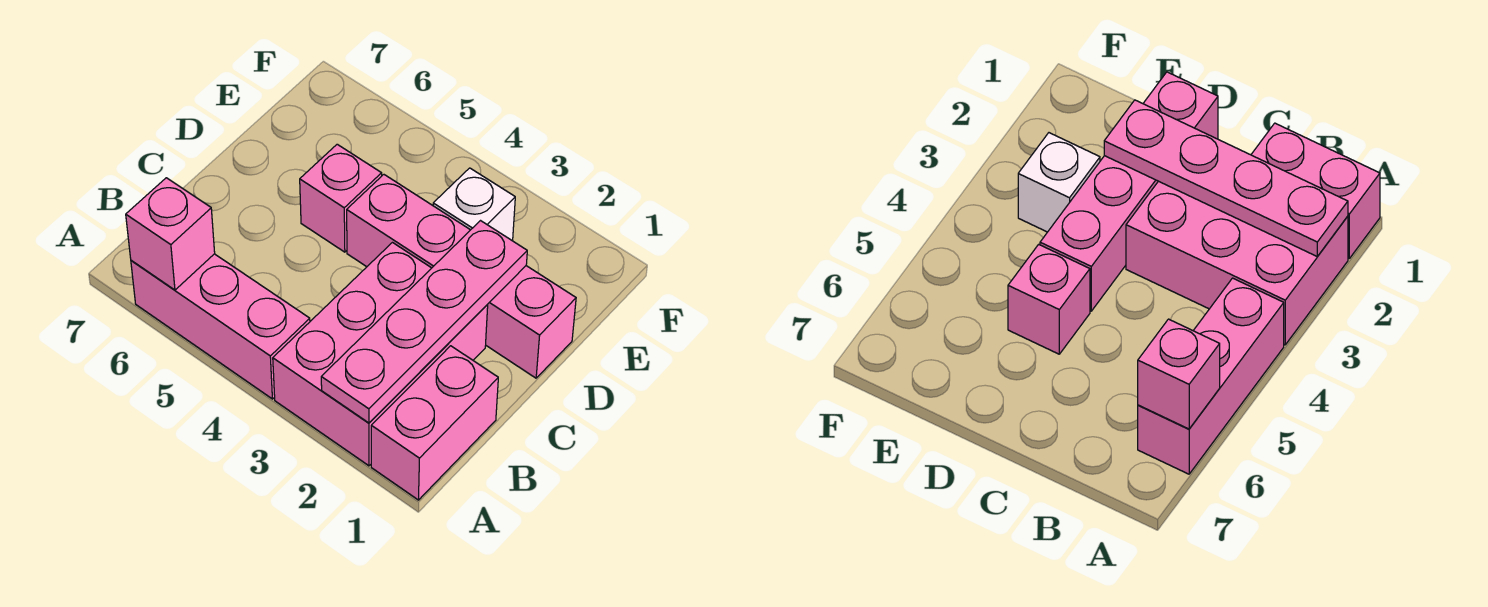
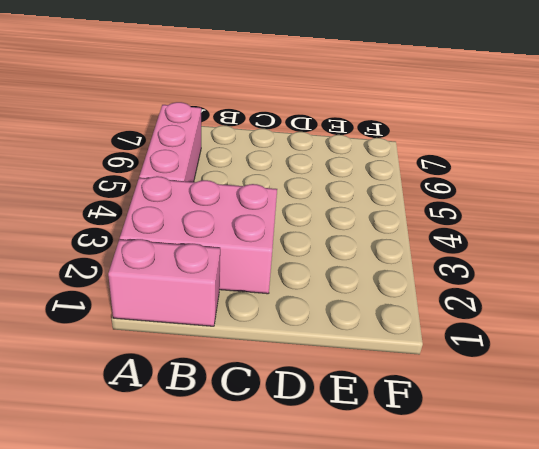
none -> pink 1x4 brick [347,175,576,378]
none -> pink 1x1 brick [300,144,382,252]

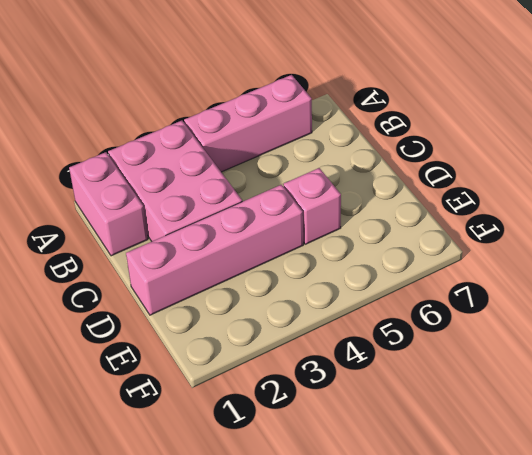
none -> white 1x1 brick [433,168,515,241]
none -> pink 1x4 plate [321,221,527,423]

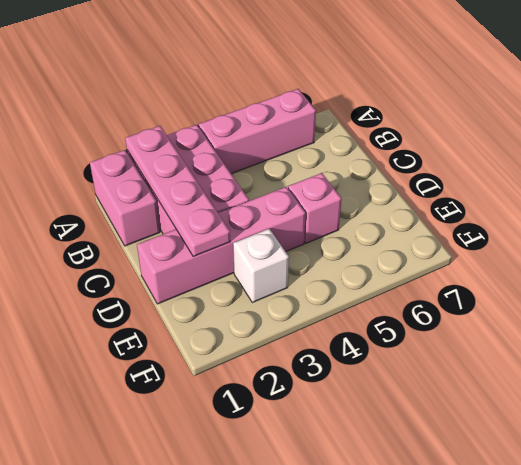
none -> pink 1x1 brick [126,178,215,290]

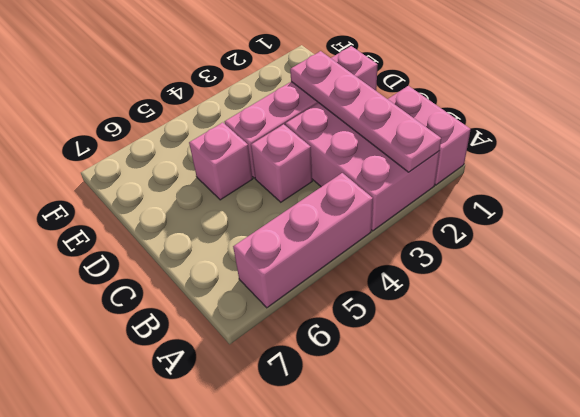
pink 1x1 brick [251,124,312,202] -> pink 1x1 brick moved to [126,178,215,290]
none -> white 1x1 brick [433,168,515,241]

